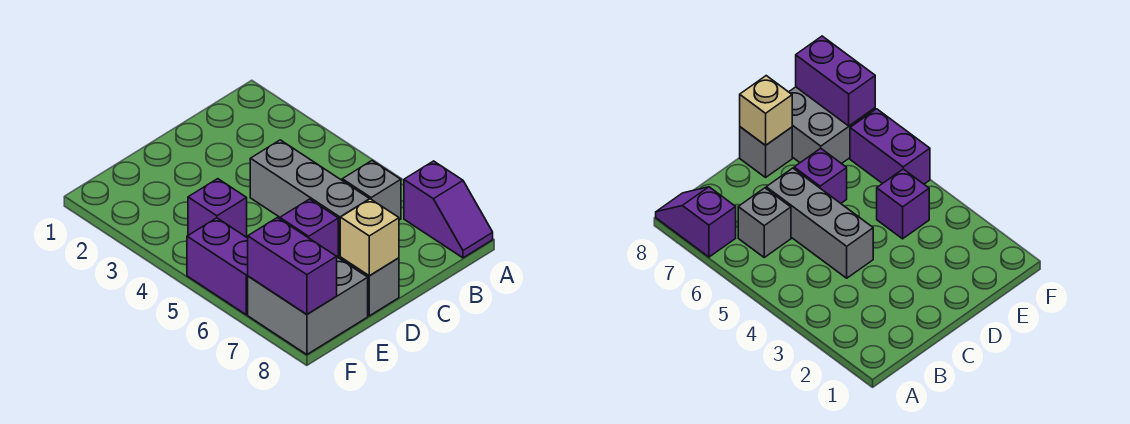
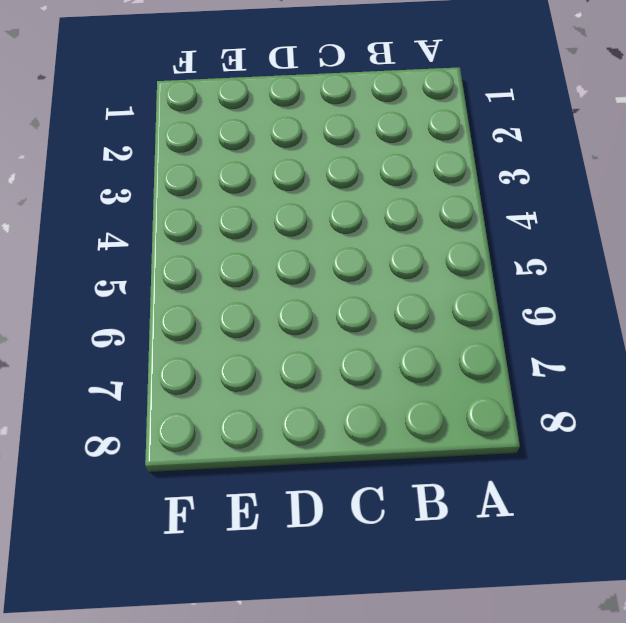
none -> purple 1x2 slope [404,161,493,258]
none -> grey 1x1 brick [342,161,401,220]

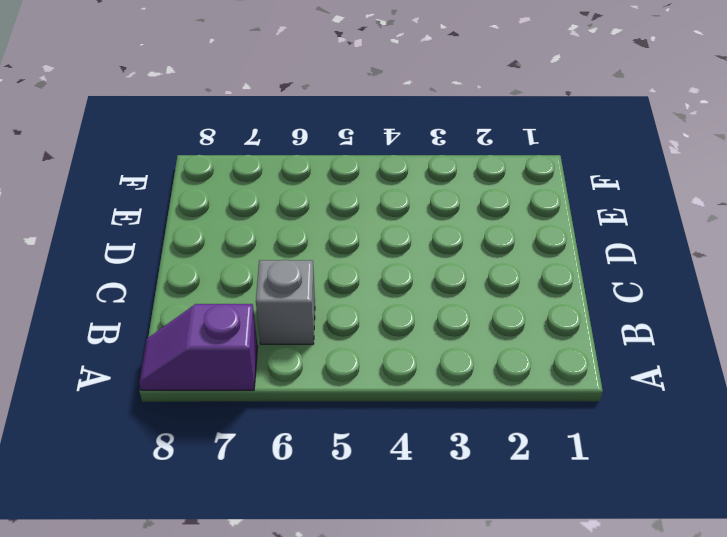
none -> grey 1x3 brick [250,140,369,257]
none -> purple 1x1 brick [280,199,338,257]

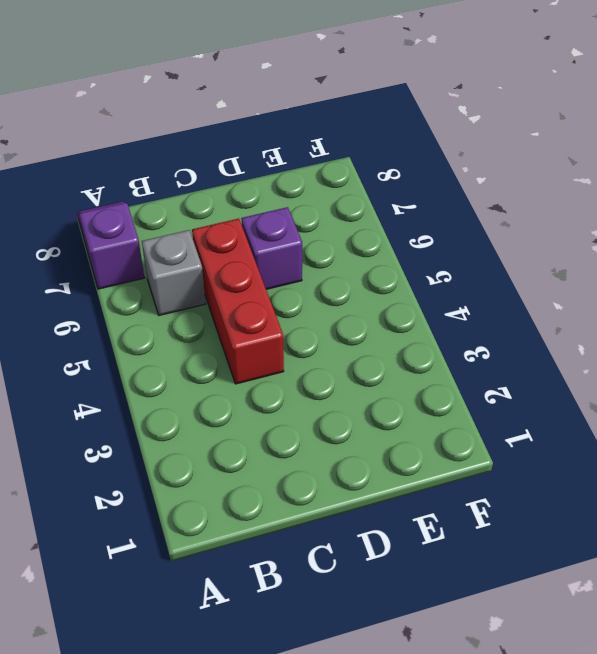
red 1x3 brick [192,219,284,384] -> grey 1x3 brick [250,140,369,257]
none -> grey 1x1 brick [340,258,399,316]
none -> purple 1x1 brick [188,179,247,237]

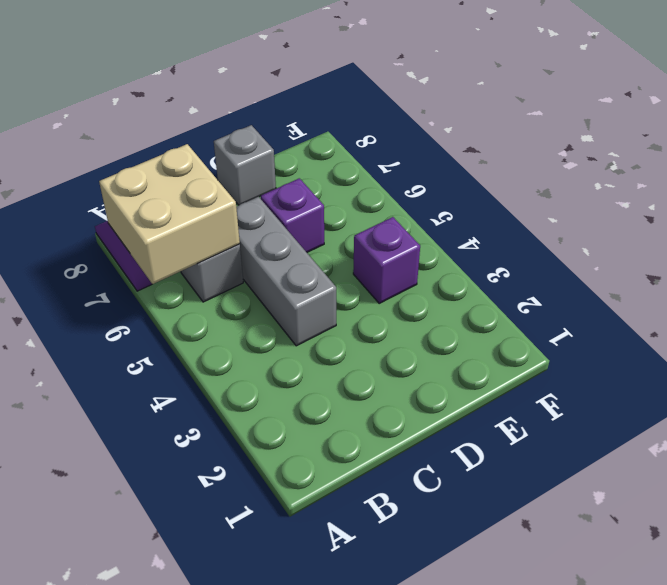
tan 2x2 brick [99,144,240,284] -> none
none -> grey 2x2 brick [248,257,368,355]
none -> purple 1x2 brick [187,218,248,315]

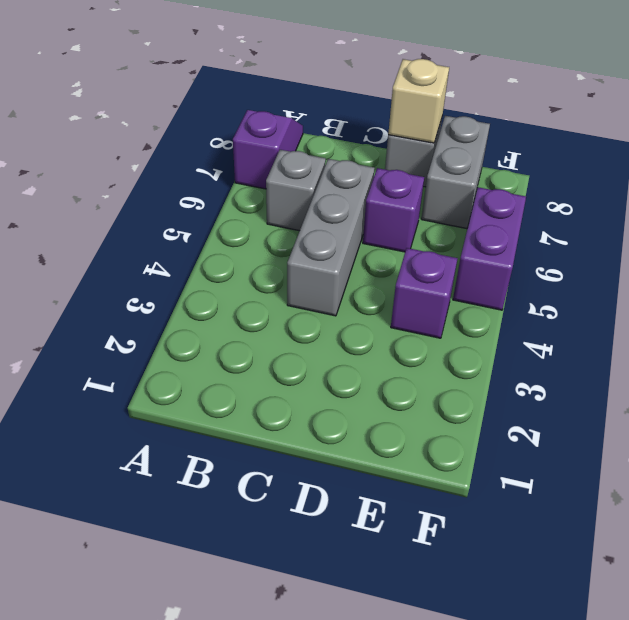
grey 1x2 brick [421,116,490,229] -> grey 2x2 brick [248,257,368,355]
none -> purple 1x2 brick [248,218,337,314]

